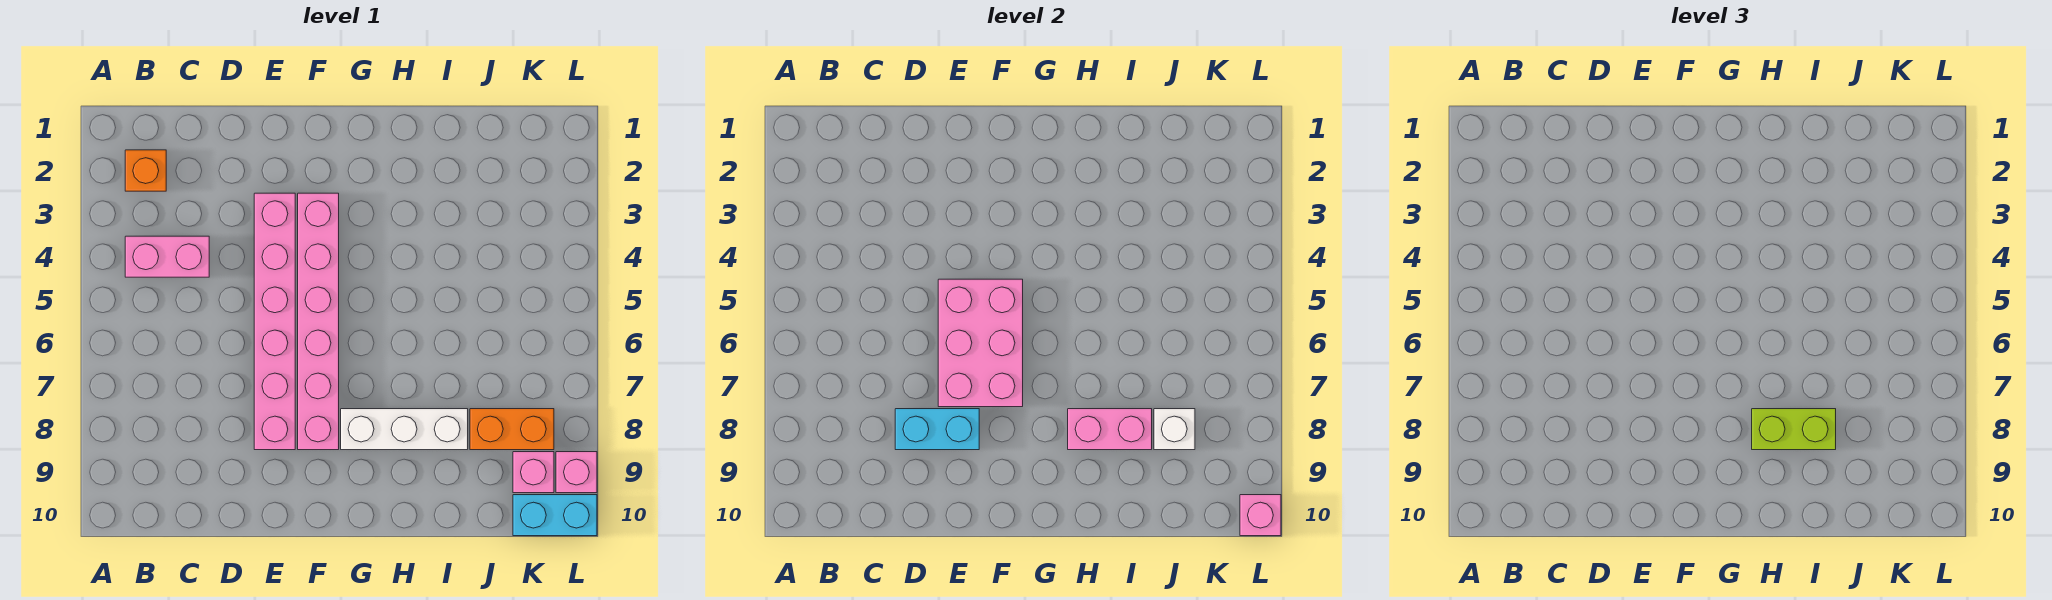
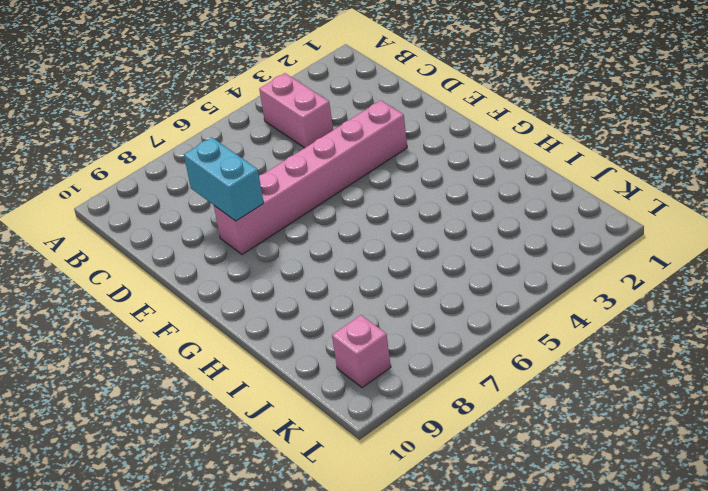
none -> orange 1x1 brick [125,150,166,191]
none -> pink 1x6 brick [298,193,339,450]
none -> white 1x3 brick [341,409,468,450]

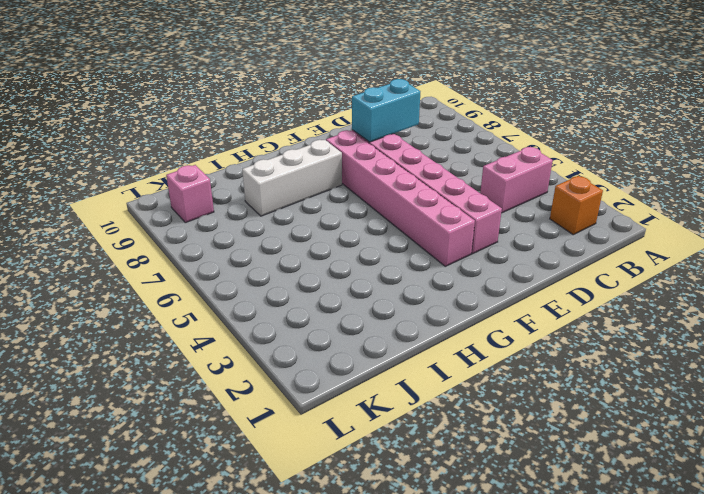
none -> orange 1x2 brick [470,409,554,450]
none -> cyan 1x2 brick [513,495,597,536]
none -> pink 1x1 brick [556,452,597,493]

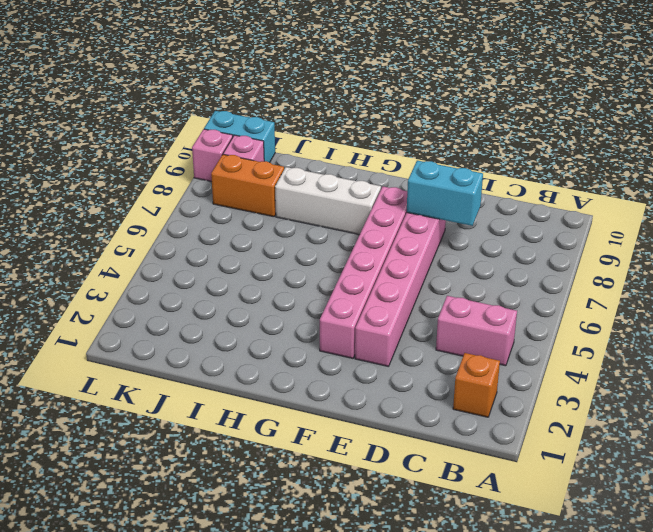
none -> pink 2x3 brick [938,279,1023,407]
none -> pink 1x2 brick [1068,409,1152,450]
none -> white 1x1 brick [1154,409,1195,450]

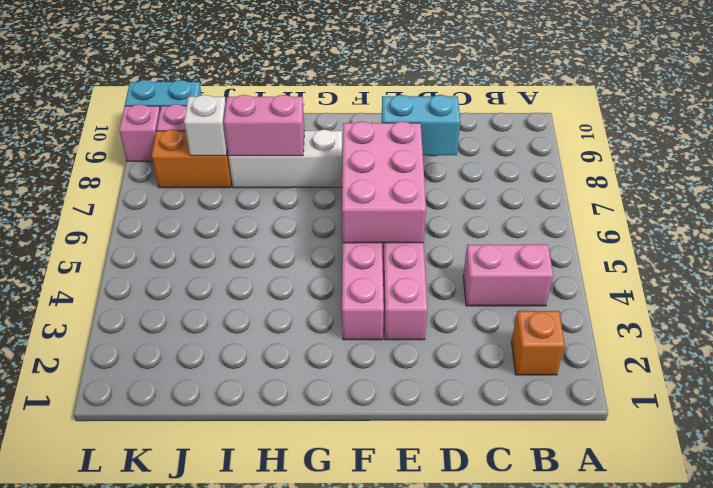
none -> pink 1x1 brick [1240,495,1281,536]
none -> lime 1x2 brick [1752,409,1836,450]

